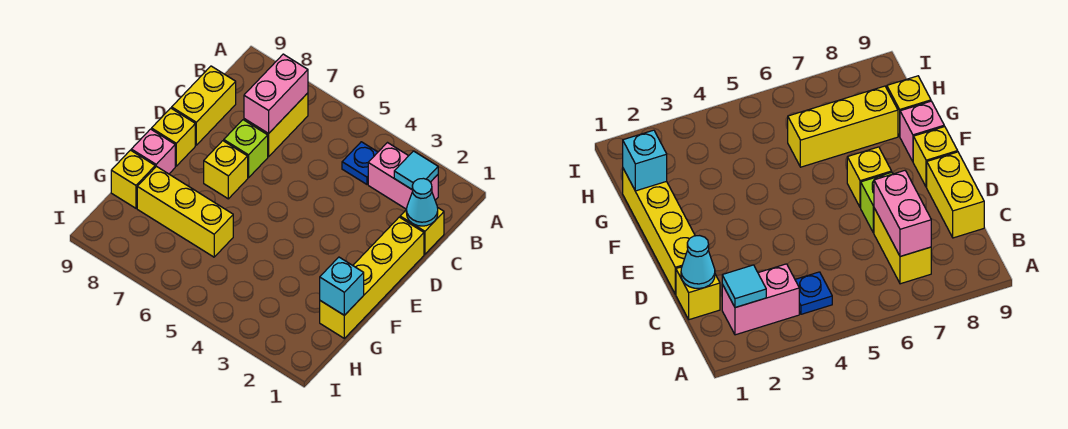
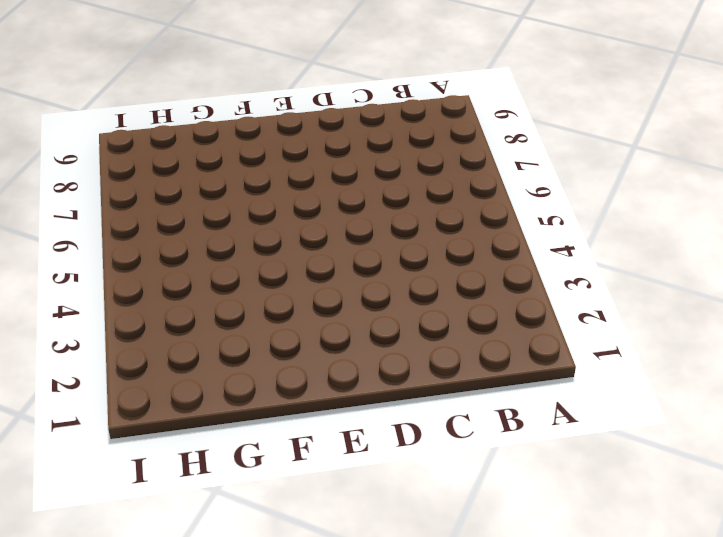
none -> pink 1x2 brick [368,143,438,209]
none -> blue 1x1 plate [342,142,378,184]
none -> yellow 1x2 brick [244,93,308,157]

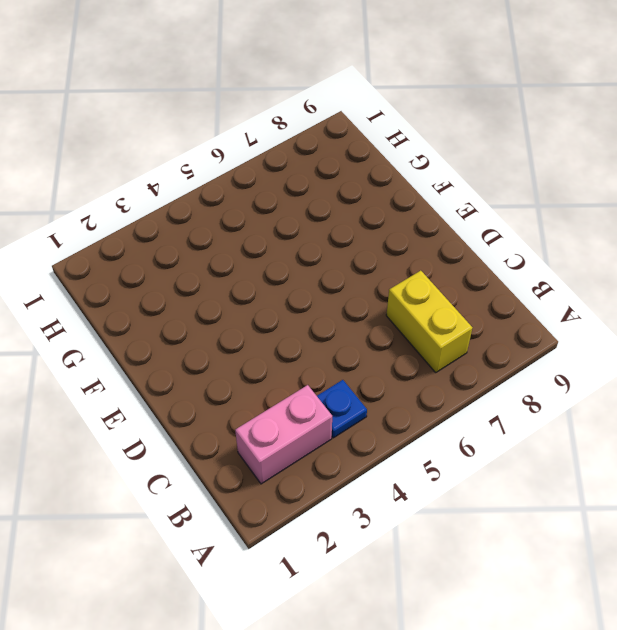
none -> yellow 1x1 brick [400,207,444,254]
none -> yellow 1x2 brick [172,66,236,145]
none -> yellow 1x4 brick [320,217,424,338]

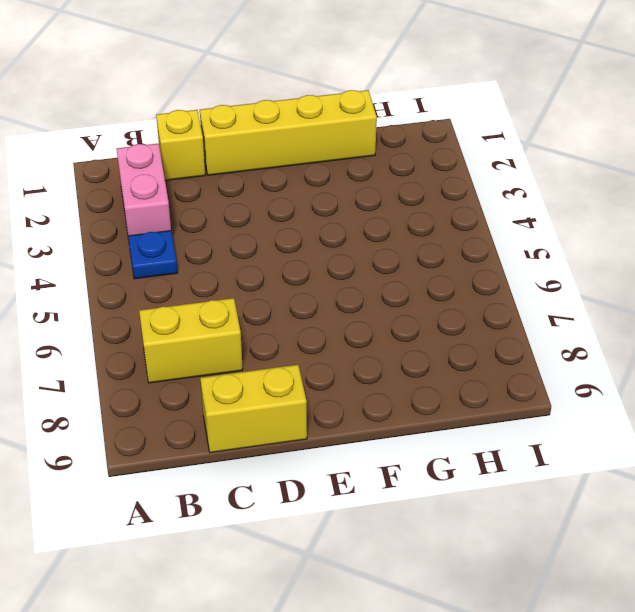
none -> lime 1x1 brick [224,120,268,178]
none -> yellow 1x1 brick [204,141,248,199]
none -> yellow 1x1 brick [152,108,195,166]

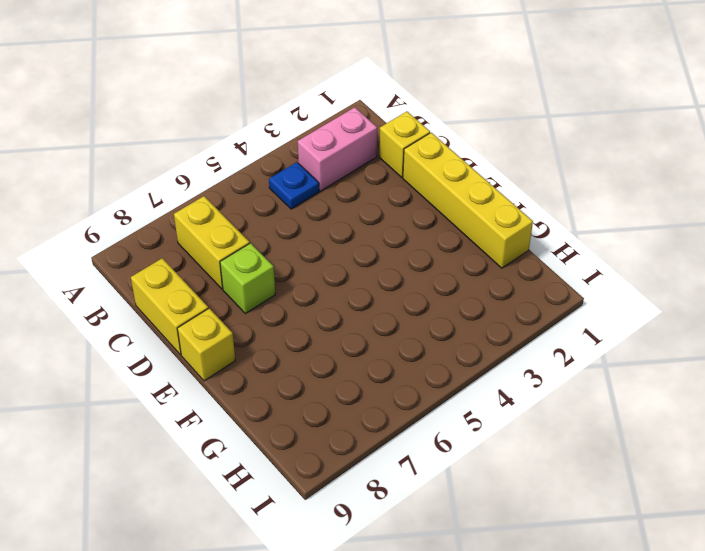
none -> yellow 1x1 brick [204,141,248,199]
none -> pink 1x1 brick [131,129,175,174]
none -> yellow 1x3 brick [137,166,233,257]

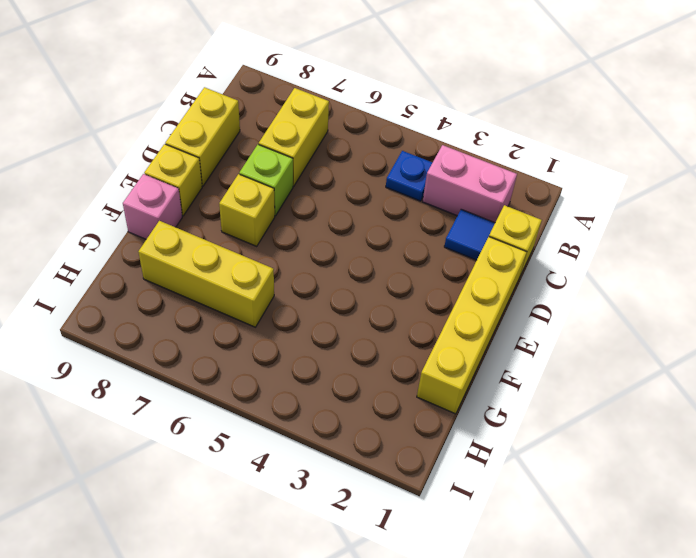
blue 1x1 tile [444,209,495,260] -> none
none -> yellow 1x1 brick [111,150,155,208]
none -> cyan 1x1 tile [394,151,438,189]
none -> pink 1x2 brick [244,54,308,134]

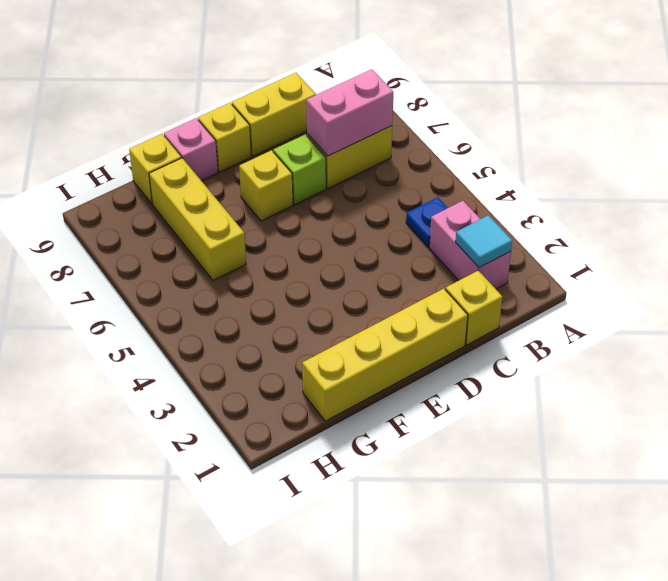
none -> cyan 1x1 cone [406,178,438,226]
none -> cyan 1x1 brick [320,257,364,315]

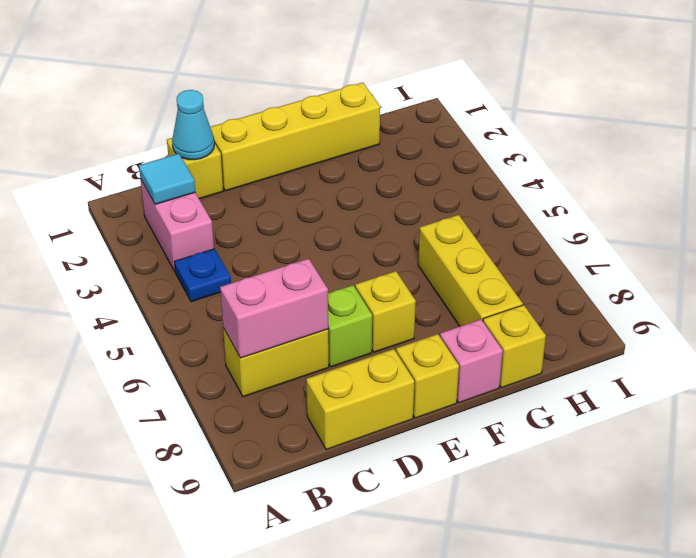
none -> cyan 1x1 brick [320,257,364,315]

